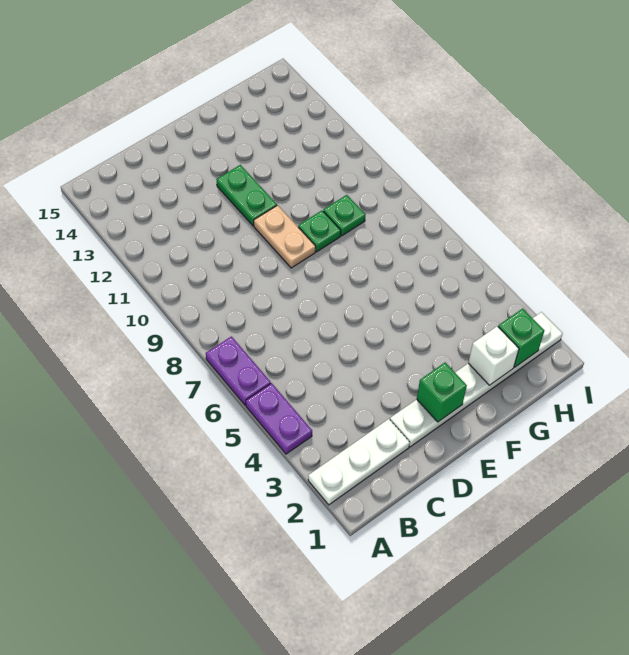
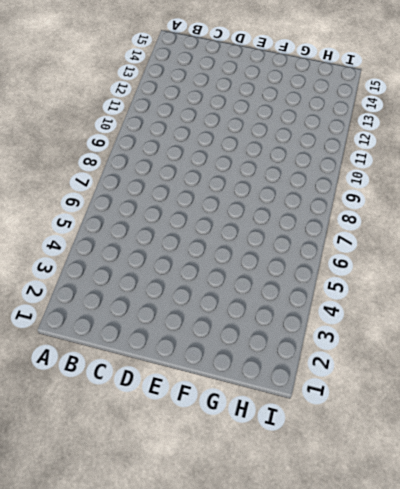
none -> white 1x3 plate [308,419,410,505]
none -> purple 1x2 plate [246,383,312,454]

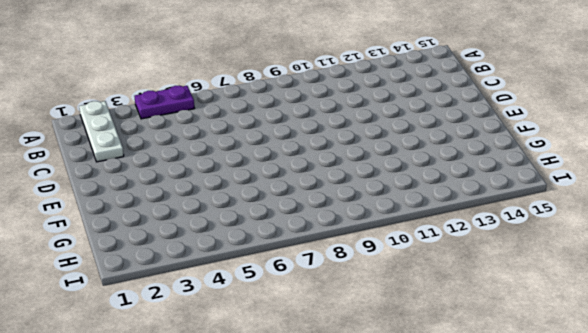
none -> purple 1x2 plate [206,336,271,405]
none -> white 1x6 plate [390,312,563,447]

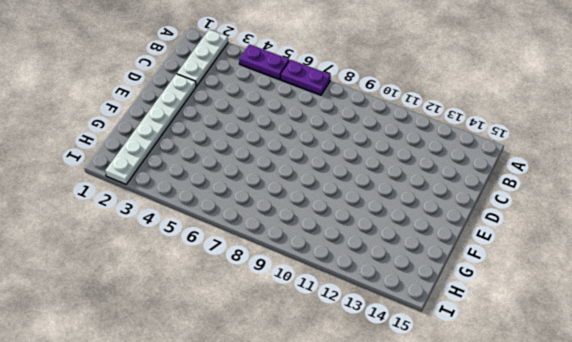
none -> tan 1x2 plate [254,205,316,268]
none -> green 1x2 plate [216,165,277,226]

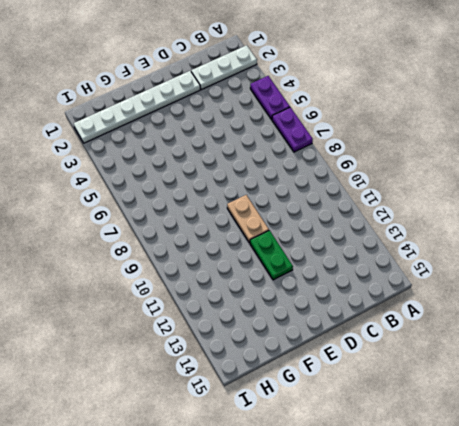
none -> green 1x1 plate [298,211,341,252]
none -> green 1x1 plate [323,195,366,236]

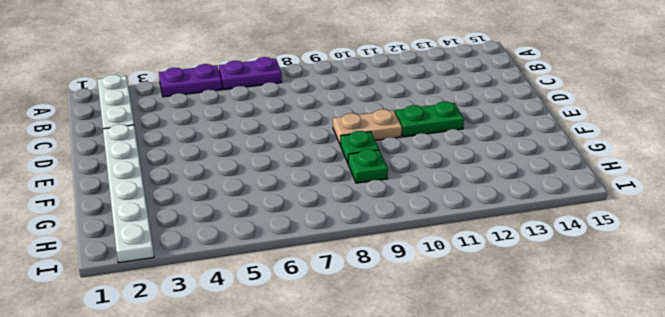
none -> green 1x1 brick [417,362,467,422]
none -> white 1x1 brick [468,326,519,385]

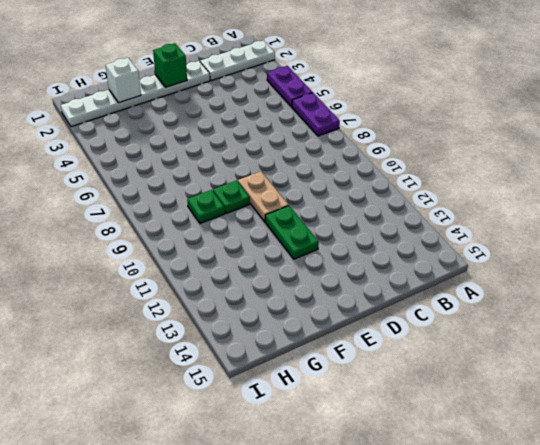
none -> green 1x1 brick [498,308,544,367]

